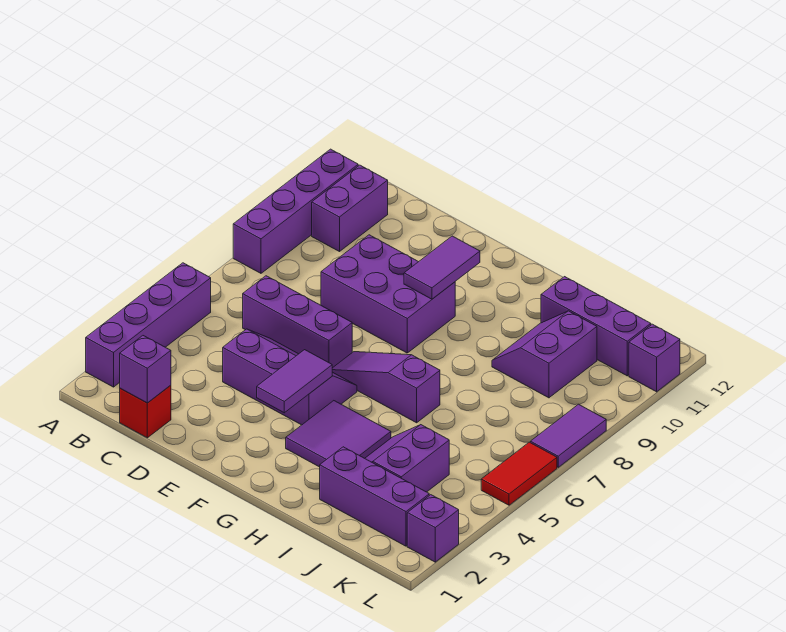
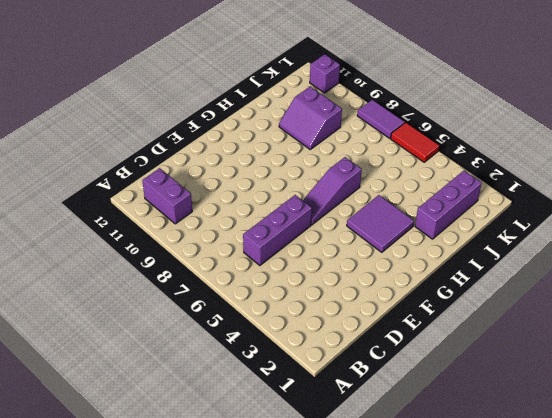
none -> purple 1x4 brick [86,263,211,387]
none -> purple 1x4 brick [233,149,358,273]
none -> red 1x1 brick [120,385,171,438]

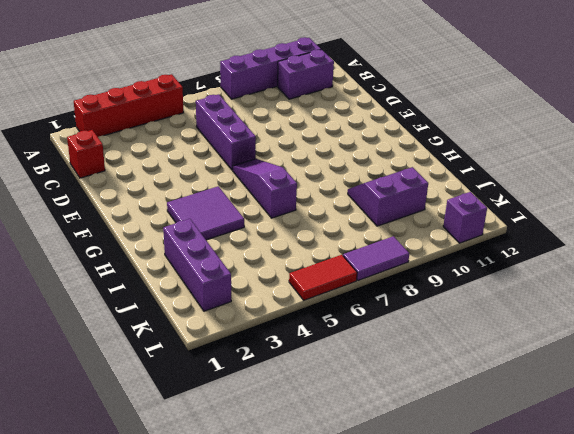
red 1x4 brick [74,74,183,137] -> purple 1x4 brick [86,263,211,387]
none -> purple 2x3 slope [223,329,357,425]
none -> purple 2x3 brick [321,235,455,353]
none -> purple 2x2 slope [365,425,449,492]

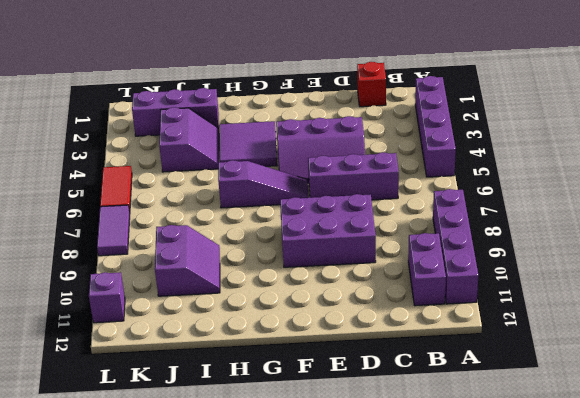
none -> purple 1x3 brick [541,277,651,376]
none -> purple 1x1 brick [407,495,459,562]
none -> purple 1x1 brick [120,336,171,403]

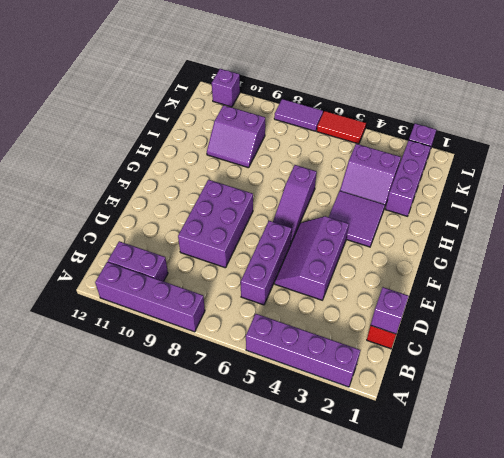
none -> purple 1x3 brick [541,277,651,376]
none -> purple 1x2 tile [257,350,332,413]
none -> purple 1x2 tile [404,236,480,299]

